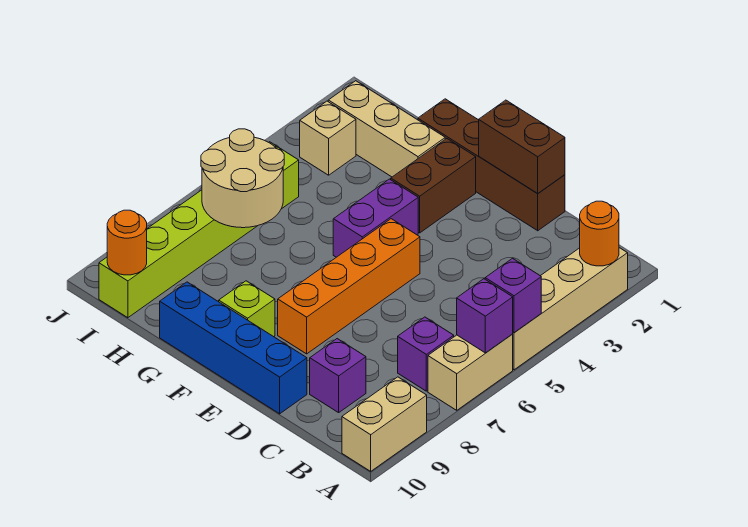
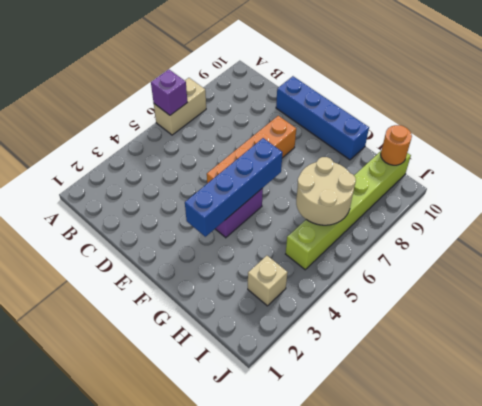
blue 1x4 brick [185,138,283,237] -> none
none -> tan 1x4 brick [513,248,628,370]
none -> tan 1x2 brick [342,377,427,471]
none -> purple 1x1 brick [398,317,454,391]

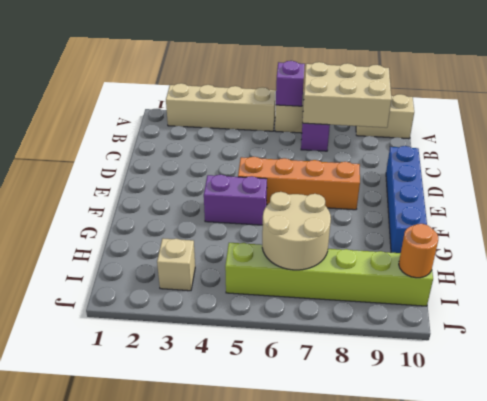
tan 2x3 brick [303,62,391,128] -> none
none -> purple 1x1 brick [310,339,366,413]
none -> brown 1x4 brick [418,99,565,231]
none -> brown 1x2 brick [391,139,476,233]

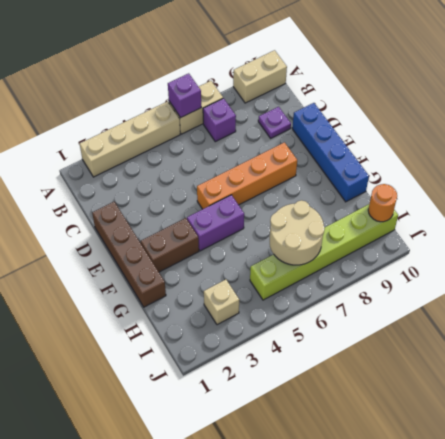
purple 1x1 plate [258,107,291,138] -> purple 1x1 brick [310,339,366,413]
none -> lime 1x1 brick [219,281,275,337]
none -> tan 1x3 brick [328,81,445,177]
none -> orange 1x1 round brick [580,201,619,266]

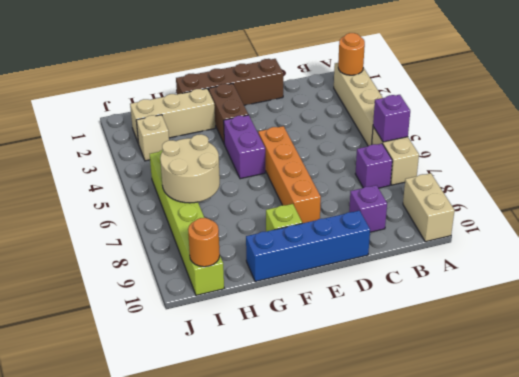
none -> purple 1x1 brick [485,258,541,333]
none -> brown 1x2 brick [479,100,565,194]

